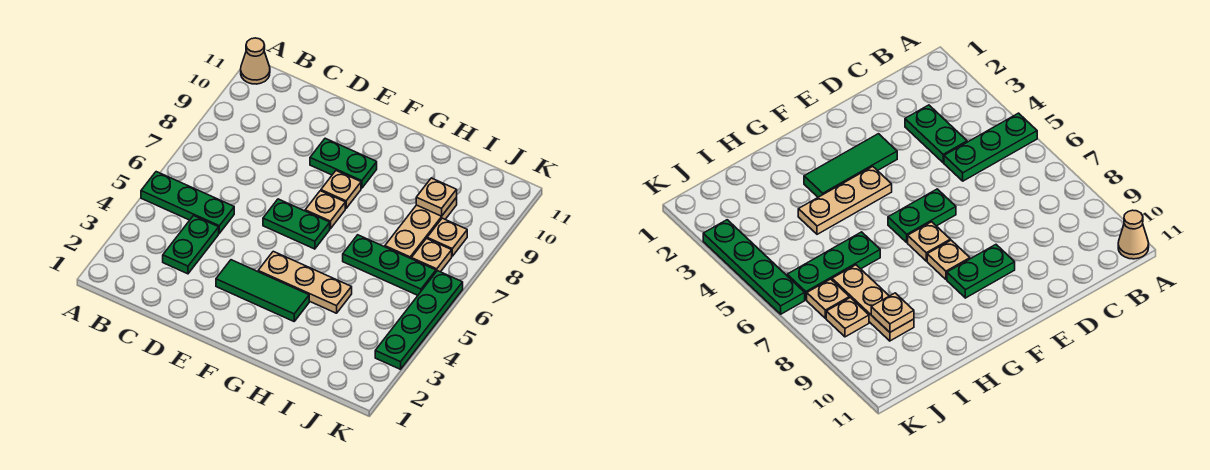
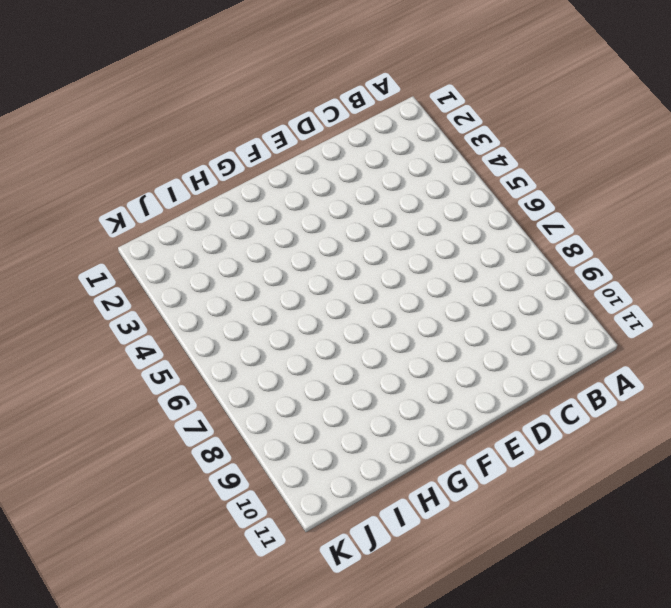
none -> green 1x3 plate [141,172,234,233]
none -> tan 1x1 cone [241,38,270,84]
none -> green 1x2 plate [163,216,219,274]

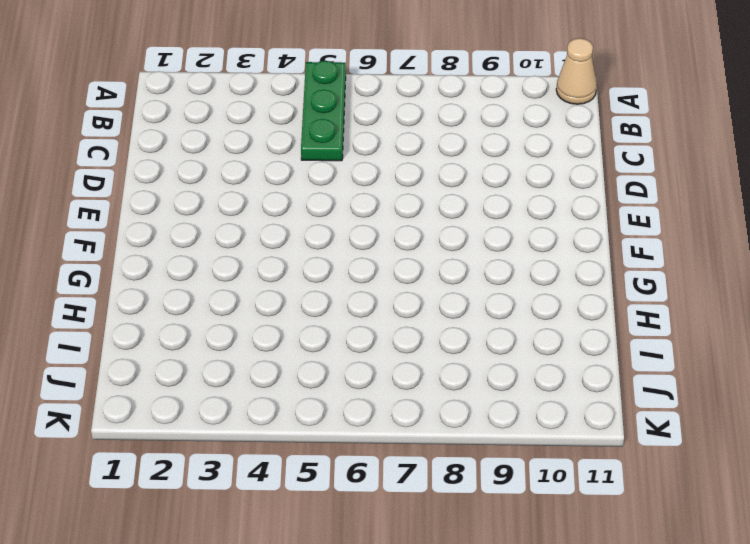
none -> green 1x2 plate [163,216,219,274]
none -> green 1x3 tile [216,260,309,321]
none -> green 1x2 plate [263,199,330,249]

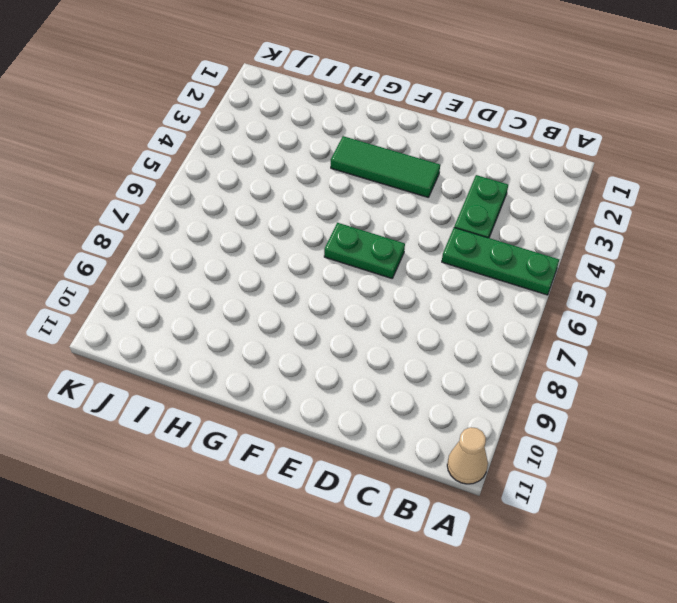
none -> green 1x2 plate [310,138,377,188]
none -> tan 1x3 plate [258,251,352,313]
none -> tan 1x1 plate [305,191,345,229]

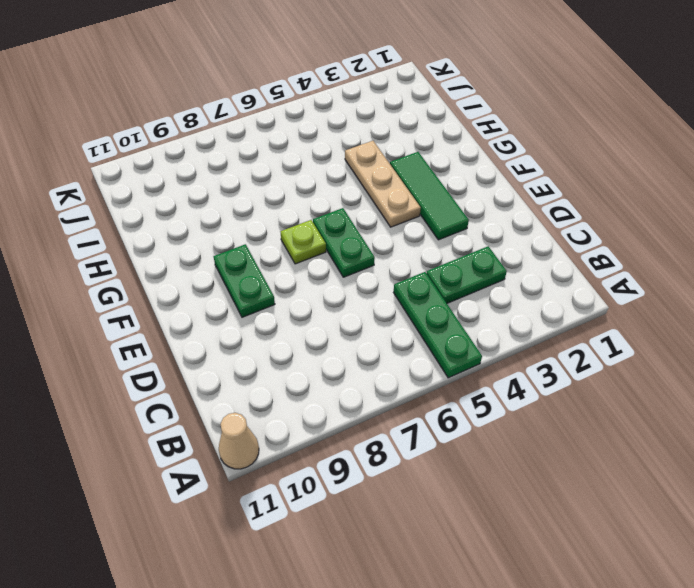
lime 1x1 plate [281,220,326,264] -> tan 1x1 plate [305,191,345,229]
none -> tan 1x1 plate [321,171,361,208]
none -> green 1x3 plate [343,235,436,295]
none -> tan 1x3 plate [385,198,457,258]

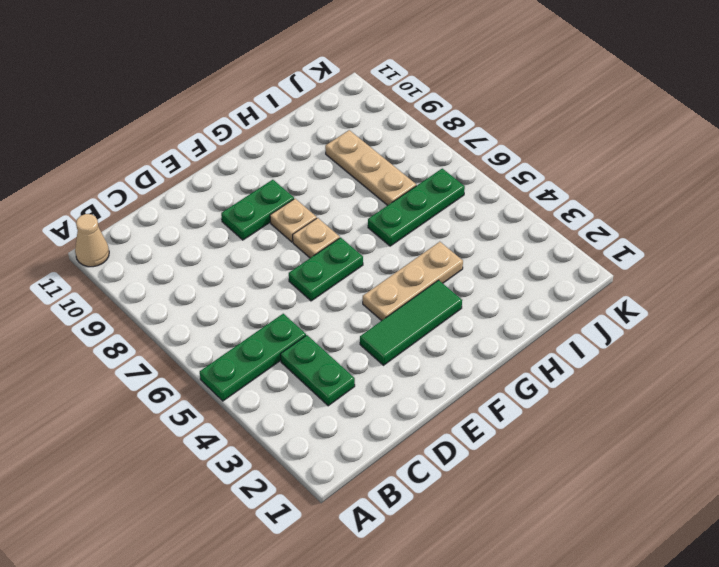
none -> tan 1x1 plate [411,239,452,272]
none -> tan 1x1 plate [427,218,467,256]
none -> green 1x4 plate [375,271,463,369]

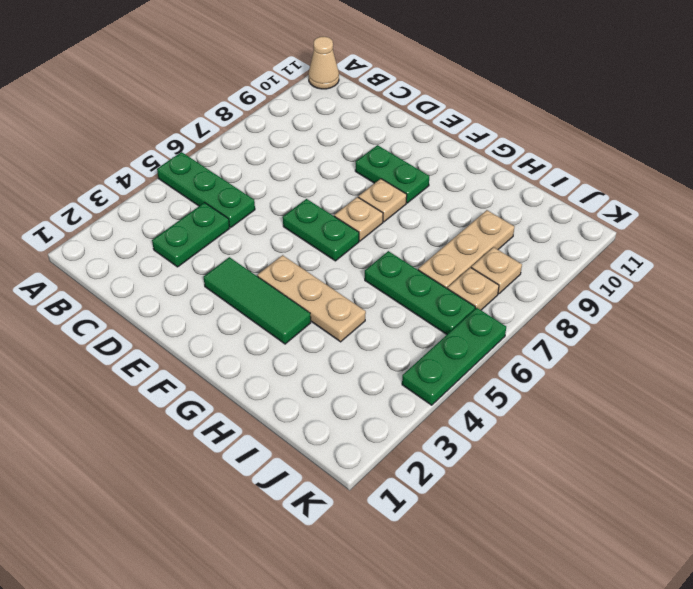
green 1x3 plate [402,308,506,405] -> green 1x4 plate [375,271,463,369]
none -> tan 1x1 plate [416,178,457,216]

